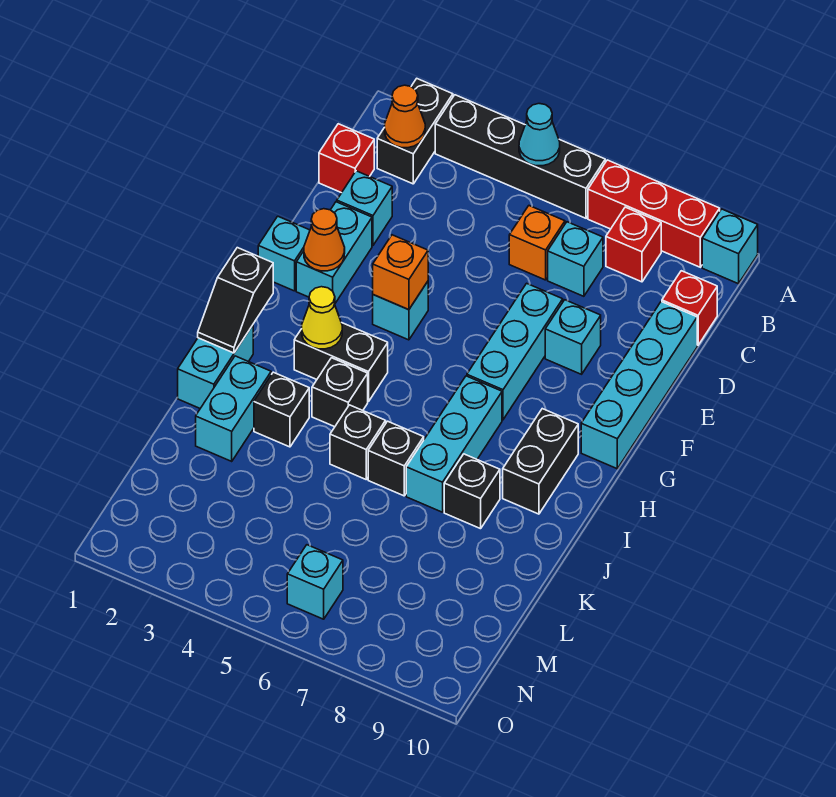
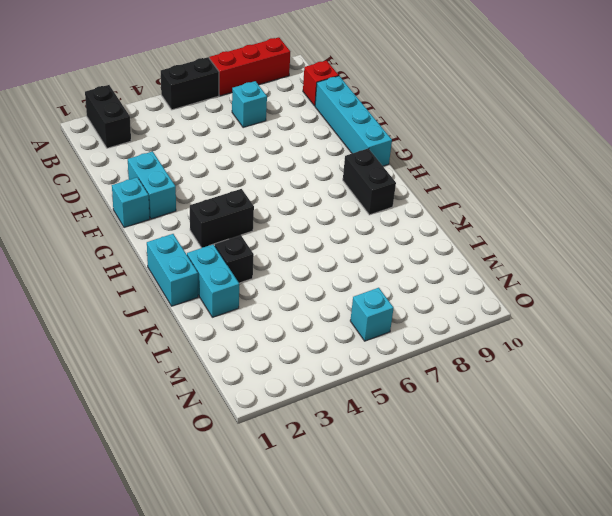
black 1x2 brick [161,57,219,110] -> black 1x4 brick [435,95,605,218]
none -> cyan 1x1 brick [702,209,758,284]
none -> red 1x1 brick [606,207,661,282]
none -> red 1x1 brick [319,124,374,193]
none -> orange 1x1 brick [509,206,565,280]

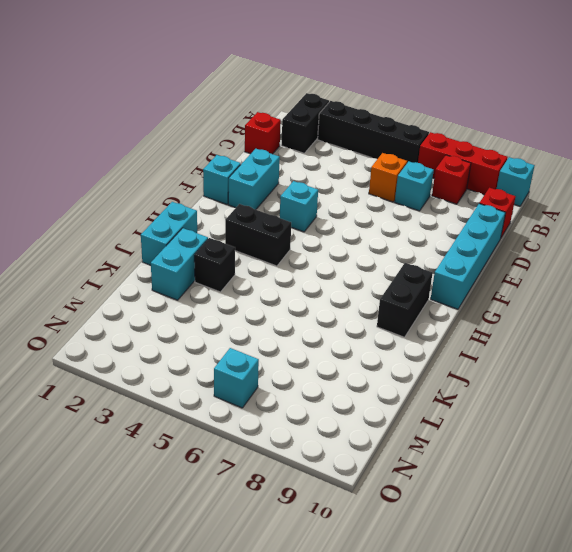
none -> cyan 1x1 brick [337,171,392,246]
none -> cyan 1x3 brick [467,283,563,420]
none -> cyan 1x1 brick [545,300,601,374]
none -> cyan 1x3 brick [406,376,502,512]

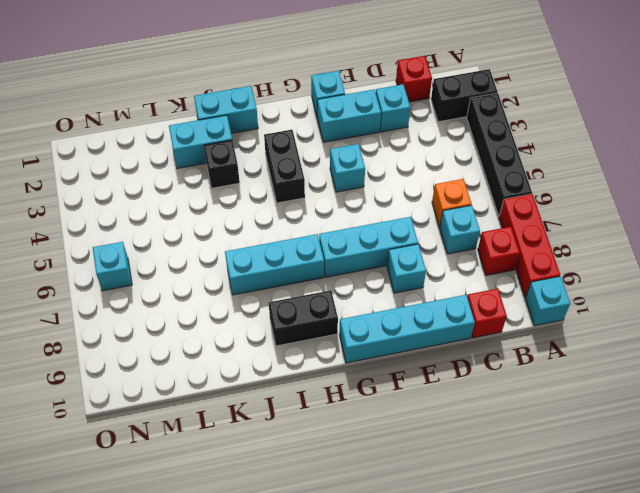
none -> black 1x1 brick [312,358,368,427]
none -> black 1x1 brick [330,405,386,479]
none -> black 1x1 brick [368,421,424,496]
none -> black 1x1 brick [444,454,500,529]

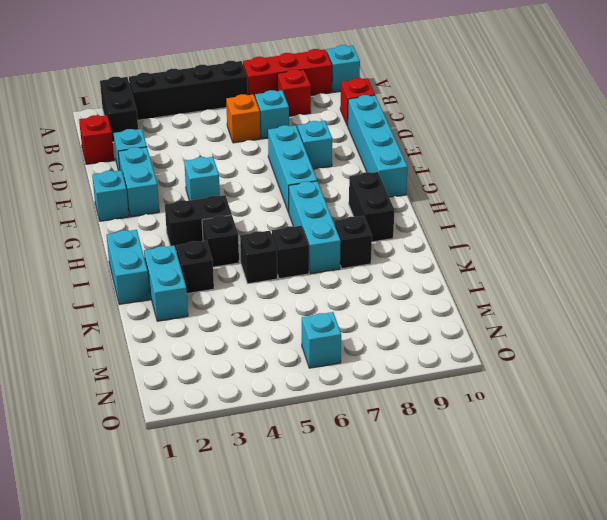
none -> cyan 1x1 cone [519,104,560,166]
none -> orange 1x1 cone [385,85,425,148]
none -> orange 1x1 cone [304,209,345,271]
none -> orange 1x1 brick [373,235,428,310]

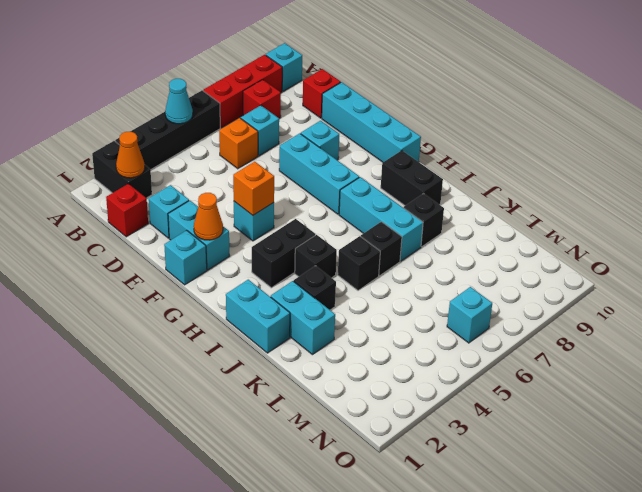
none -> black 1x2 slope [198,248,273,353]
none -> yellow 1x1 cone [302,287,342,349]

